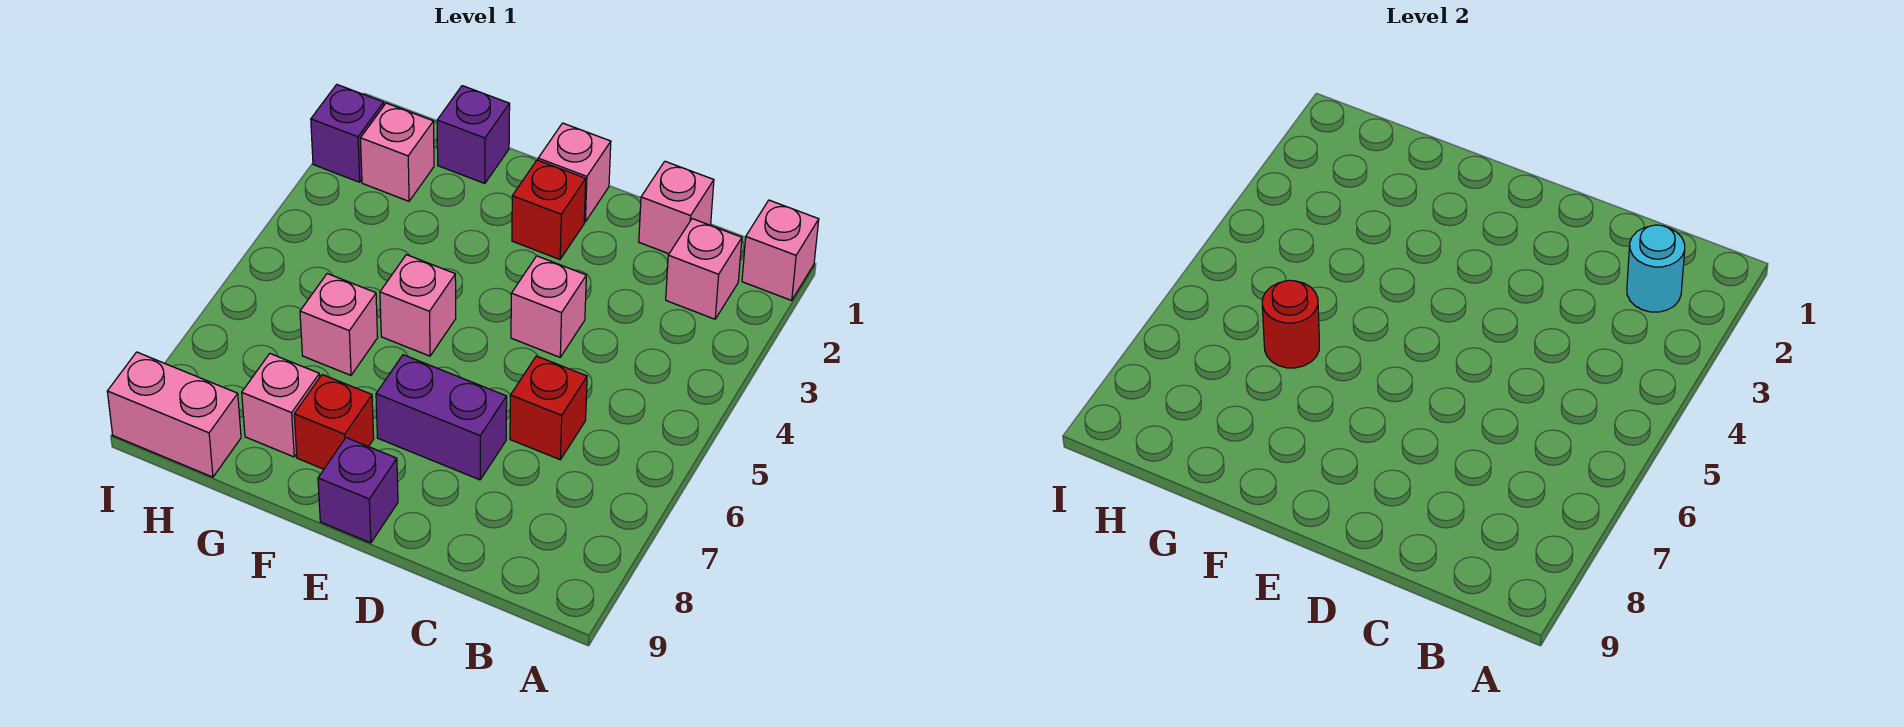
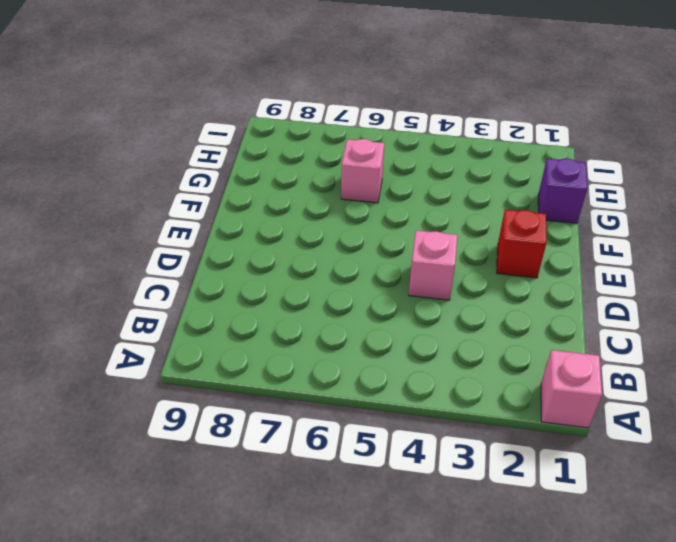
none -> pink 1x1 brick [666,219,742,319]
none -> pink 1x1 brick [639,161,714,254]
none -> red 1x1 brick [510,356,587,460]

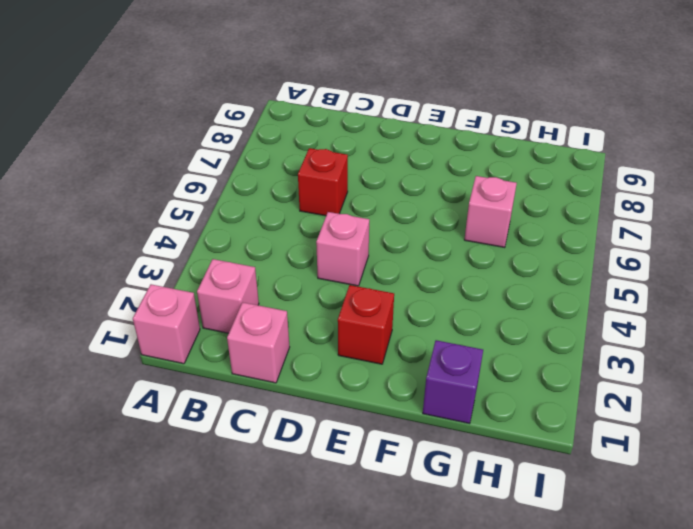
none -> purple 1x2 brick [376,355,507,480]
none -> pink 1x1 brick [538,123,611,222]
none -> purple 1x1 brick [318,438,398,543]

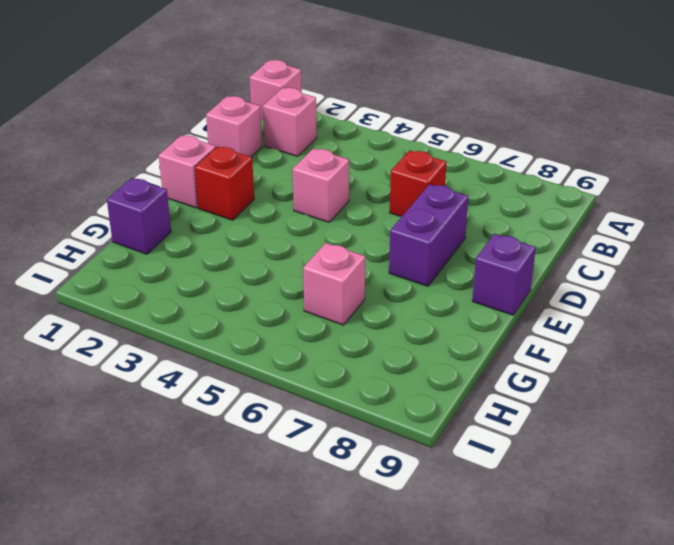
none -> pink 1x1 brick [380,255,456,356]
none -> red 1x1 brick [294,375,374,469]
none -> pink 1x1 brick [242,354,320,457]

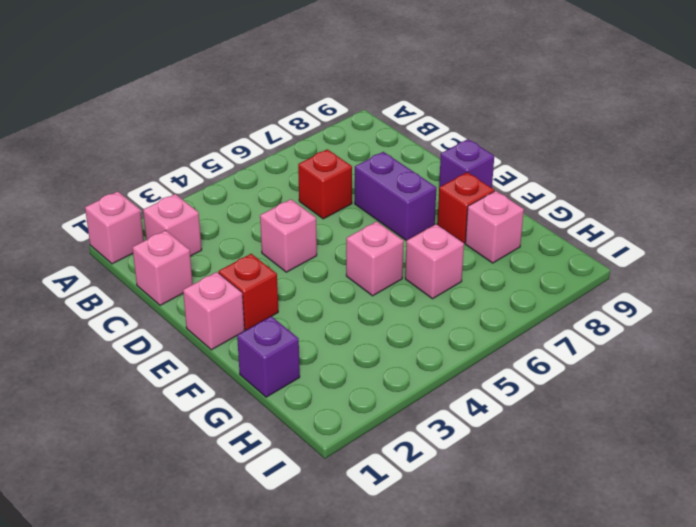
none -> pink 1x1 brick [361,103,434,201]
none -> pink 1x2 brick [107,352,241,477]
none -> purple 1x1 brick [311,85,384,182]

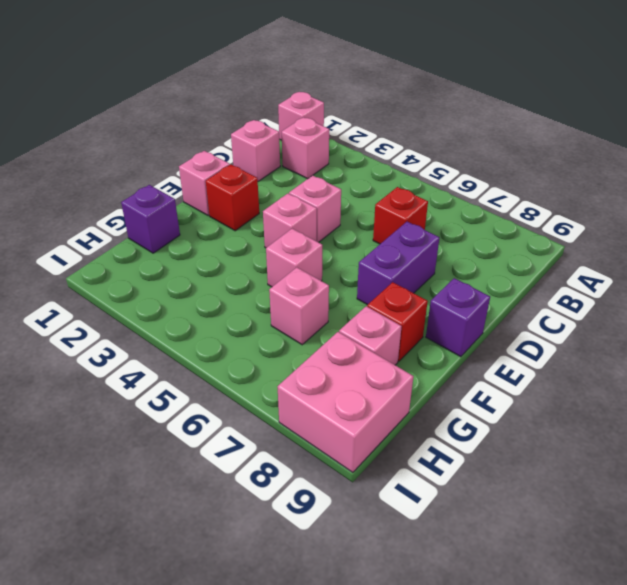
pink 1x1 brick [263,193,317,248] -> pink 1x1 brick moved to [361,103,434,201]
pink 2x2 brick [278,332,414,472] -> pink 1x2 brick [107,352,241,477]
none -> purple 1x1 brick [311,85,384,182]
none -> cyan 1x1 round brick [1627,225,1685,312]
none -> red 1x1 round brick [1262,280,1319,368]

